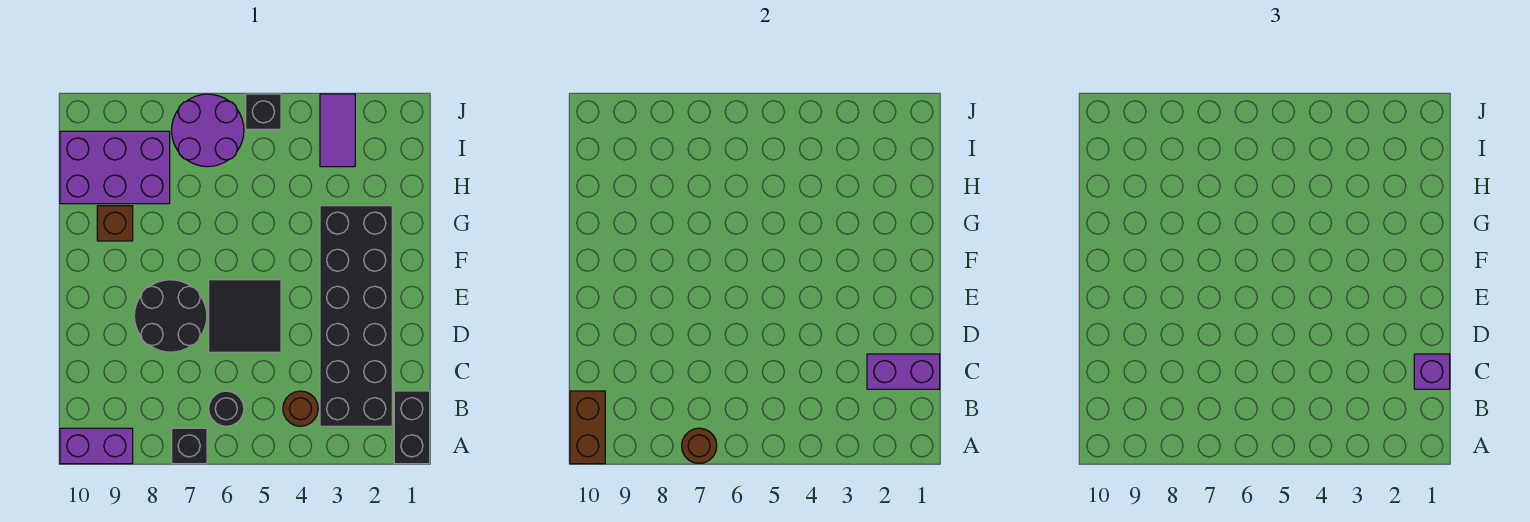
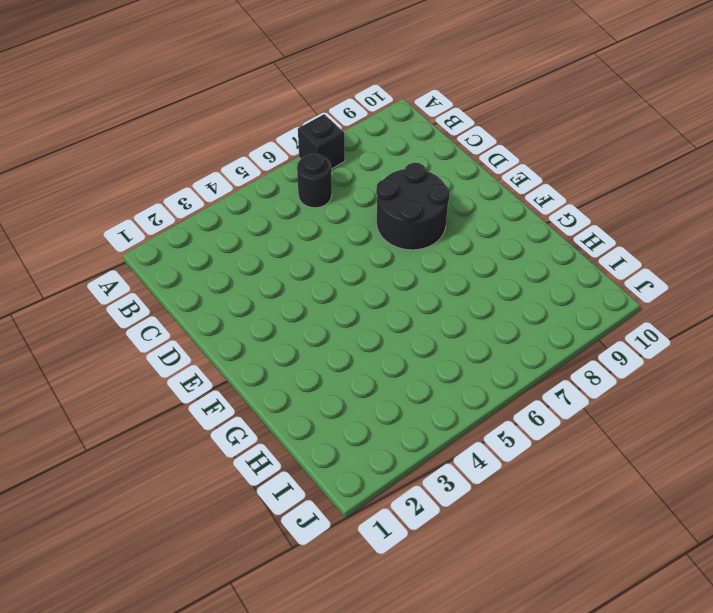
none -> black 1x2 brick [394,391,430,464]
none -> purple 1x2 brick [60,428,133,464]
none -> black 2x6 brick [320,206,392,426]

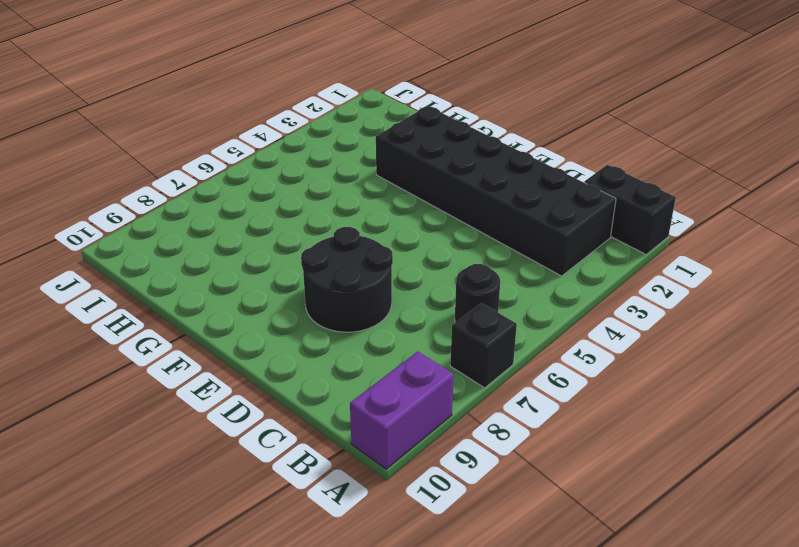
none -> brown 1x1 round brick [283,391,318,426]
none -> black 2x2 tile [209,280,281,352]
none -> brown 1x1 brick [97,206,133,241]

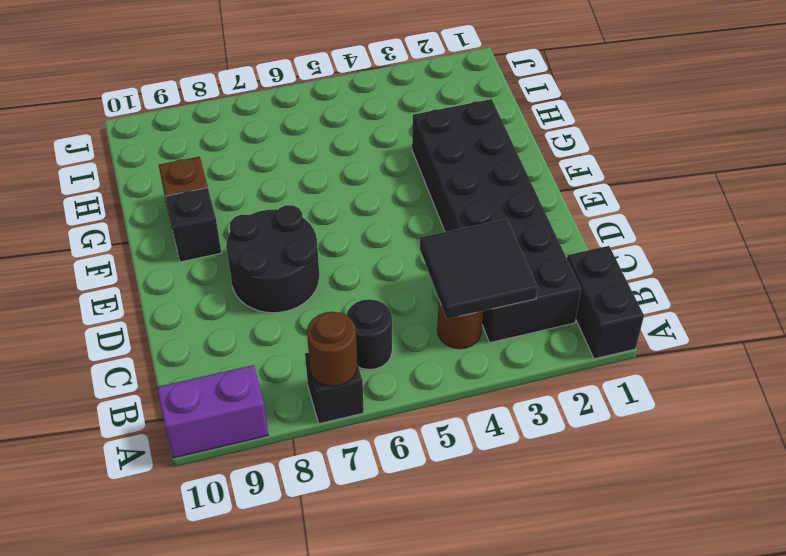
black 2x2 tile [420,219,538,319] -> black 2x2 tile moved to [209,280,281,352]
black 1x1 brick [166,188,221,262] -> black 1x1 brick moved to [246,94,281,129]
none -> purple 2x3 brick [60,131,170,204]
none -> purple 1x2 tile [320,94,355,167]
none -> purple 2x2 round brick [172,94,244,167]

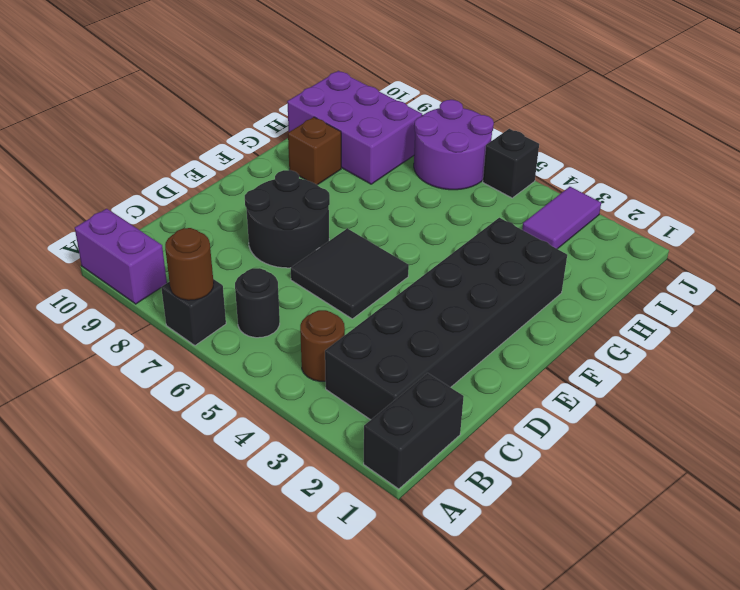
none -> brown 1x2 brick [570,391,605,464]
none -> purple 1x2 brick [867,354,940,389]
none -> purple 1x1 brick [1414,354,1450,389]

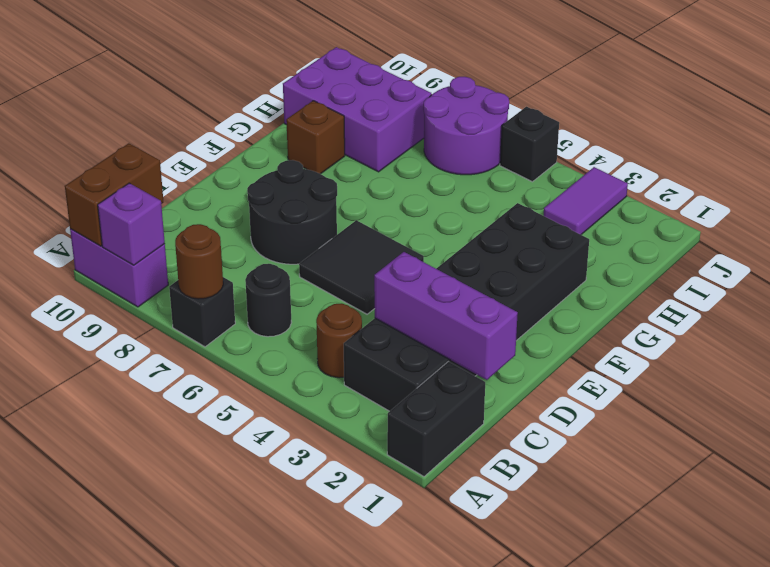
purple 1x1 brick [98,183,165,265] -> purple 1x1 brick moved to [1414,354,1450,389]
purple 1x3 brick [374,252,518,380] -> purple 1x2 brick [867,354,940,389]

